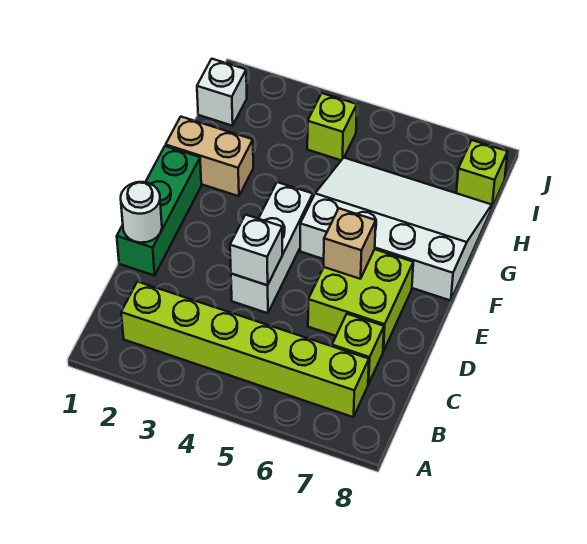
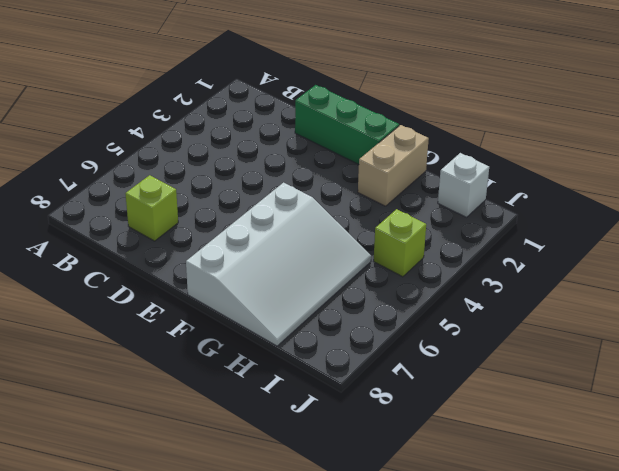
none -> lime 1x6 brick [121,282,369,417]
none -> white 1x3 brick [231,182,313,313]
none -> lime 2x2 brick [308,249,413,351]

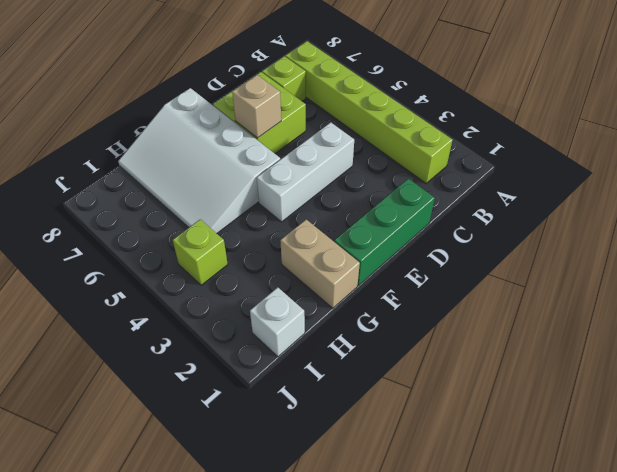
none -> lime 1x1 brick [456,140,507,207]
none -> white 1x1 round brick [121,182,162,243]
none -> white 1x1 brick [230,215,282,285]

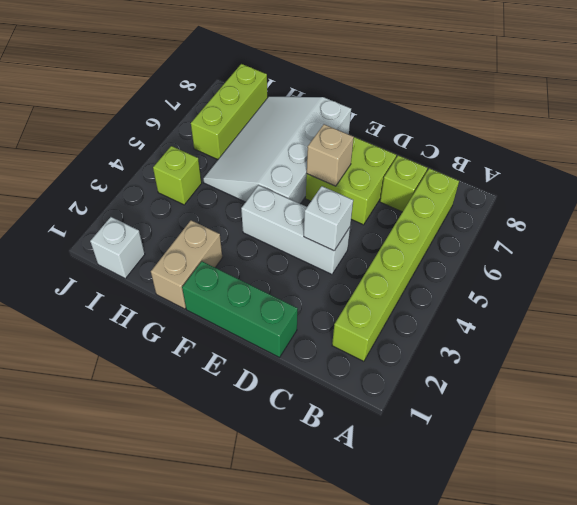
lime 1x3 brick [191,64,267,160] -> lime 1x1 brick [456,140,507,207]
none -> white 1x1 round brick [121,182,162,243]

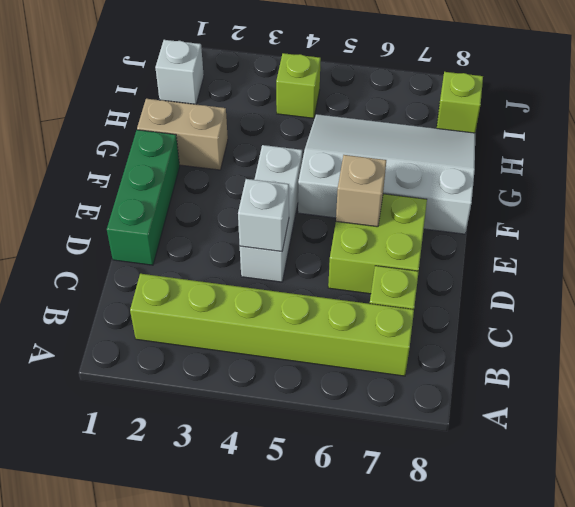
none -> white 1x1 round brick [121,182,162,243]

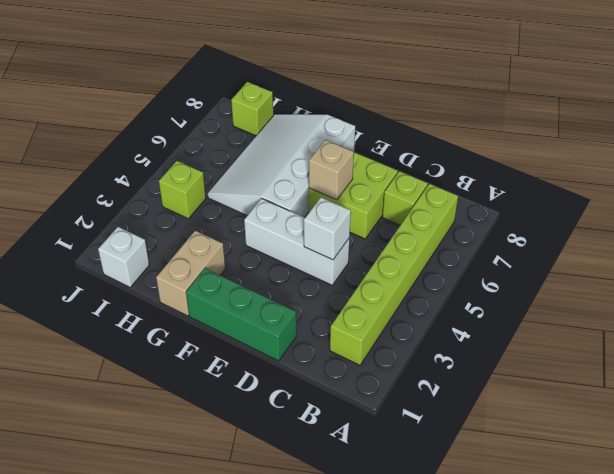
none -> white 1x1 round brick [121,182,162,243]

